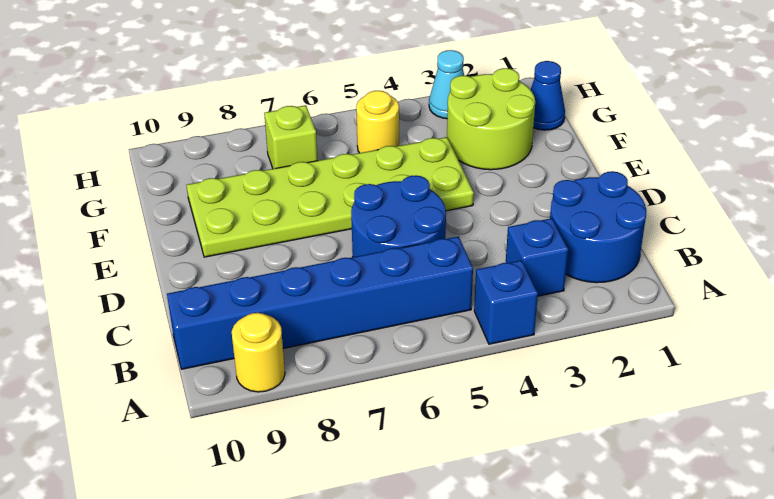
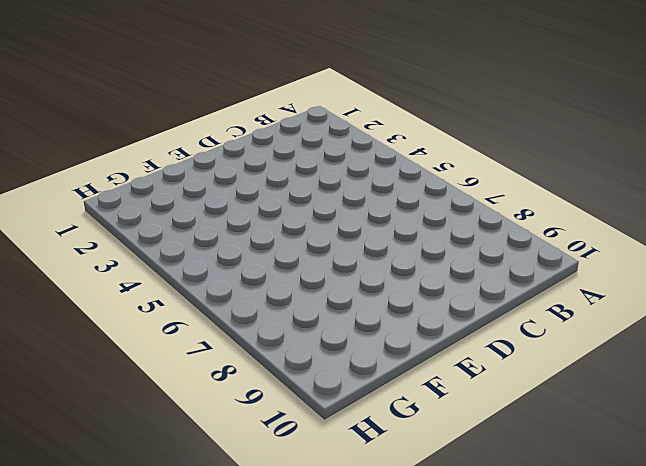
none -> blue 1x1 brick [474,260,538,344]
none -> yellow 1x1 round brick [232,313,285,392]
none -> blue 2x2 round brick [550,171,646,283]

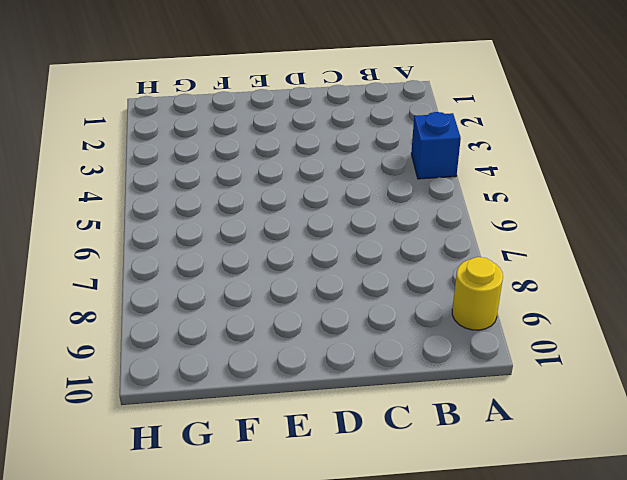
none -> blue 2x2 round brick [550,171,646,283]
none -> blue 1x1 brick [506,218,568,296]
none -> blue 1x6 brick [167,237,473,369]

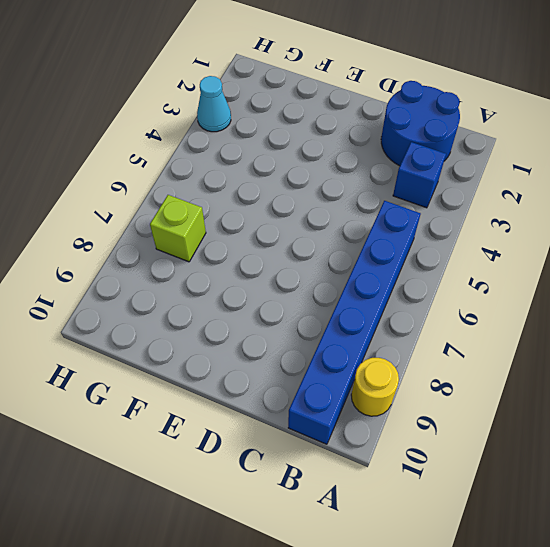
none -> blue 1x1 brick [474,260,538,344]
none -> blue 2x2 round brick [351,176,446,257]
none -> lime 2x6 plate [187,137,474,257]

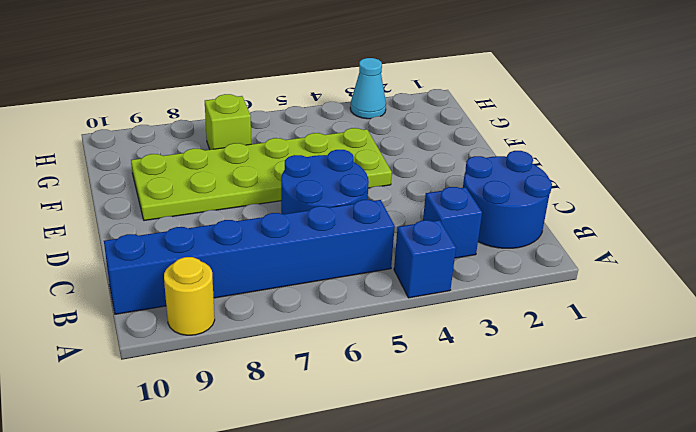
none -> lime 2x2 round brick [447,68,535,170]
none -> blue 1x1 cone [530,61,565,130]
none -> yellow 1x1 round brick [356,91,399,153]

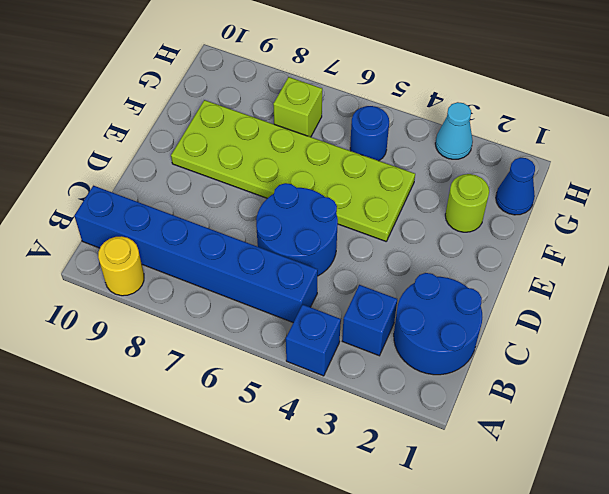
lime 1x1 round brick [445,174,489,232] -> lime 2x2 round brick [447,68,535,170]
blue 1x1 round brick [350,106,389,161] -> yellow 1x1 round brick [356,91,399,153]

